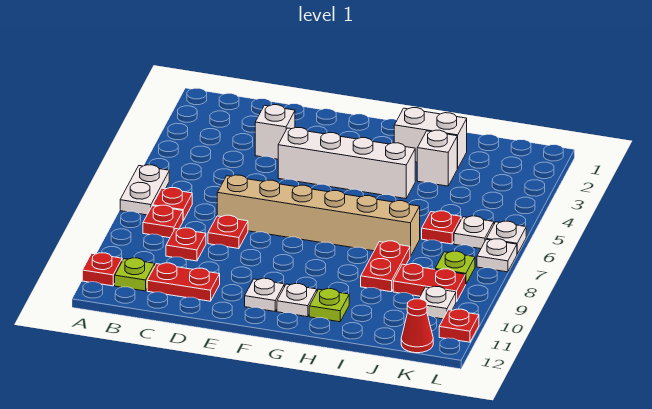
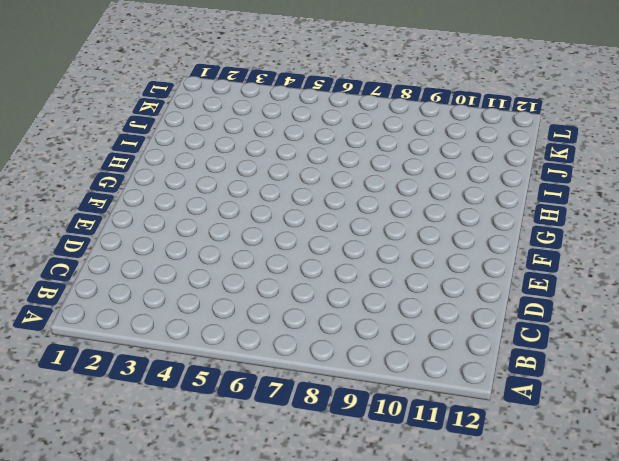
none -> white 1x2 plate [120,165,169,215]
none -> red 1x1 plate [82,253,122,286]
none -> red 1x1 plate [153,188,192,220]

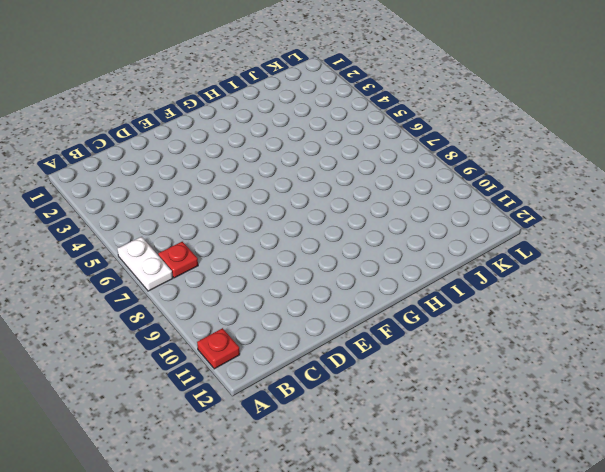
none -> red 1x1 plate [143,205,183,238]
none -> lime 1x1 plate [115,258,155,291]
none -> red 1x1 plate [166,228,206,261]

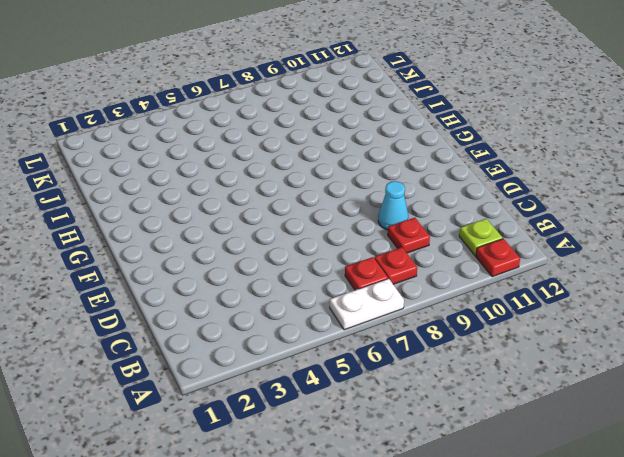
cyan 1x1 cone [378,181,408,230] -> none
none -> red 1x2 plate [147,263,220,301]
none -> white 1x1 brick [255,105,295,159]
none -> tan 1x6 brick [217,175,420,257]

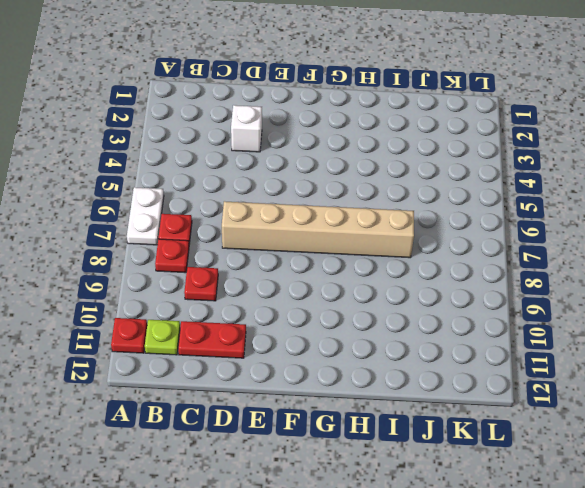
none -> red 1x1 plate [208,215,248,249]
none -> white 1x4 brick [278,128,415,199]
none -> white 1x1 plate [245,278,284,311]

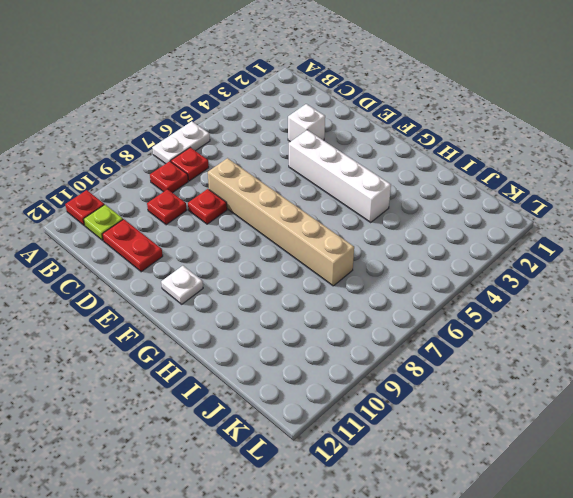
none -> white 1x1 plate [277,284,317,317]
none -> white 1x2 brick [394,108,467,168]
none -> lime 1x1 plate [309,289,349,322]

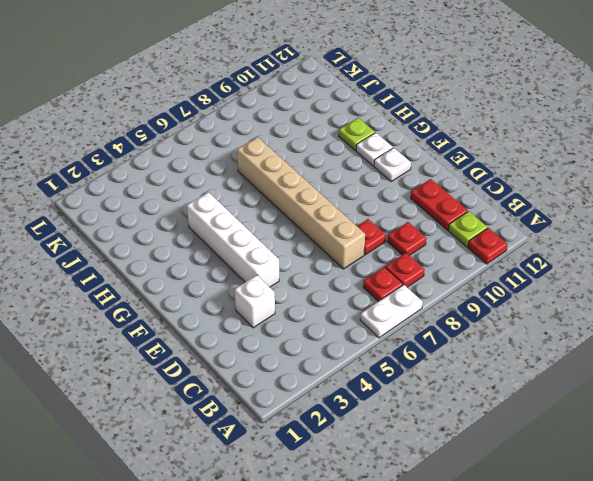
none -> white 1x2 brick [394,108,467,168]
none -> white 1x1 brick [417,130,458,186]
none -> red 1x2 plate [361,241,410,292]

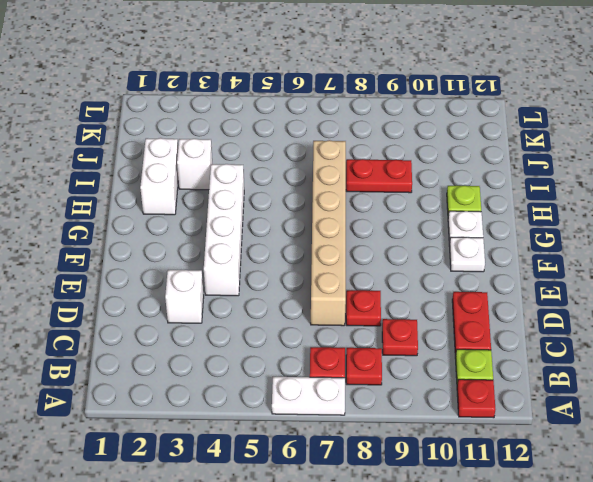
none -> red 1x1 plate [422,211,461,244]
none -> red 1x2 plate [393,264,466,302]
none -> white 1x1 plate [454,216,494,249]

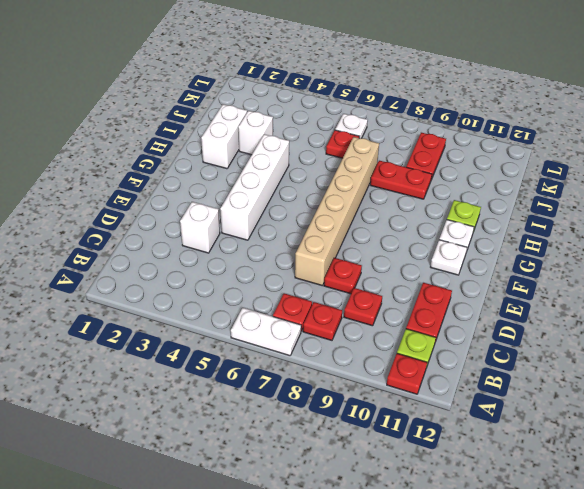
none -> lime 1x1 plate [435,251,475,284]
none -> white 1x1 plate [419,286,456,319]
none -> red 1x1 cone [401,299,433,353]

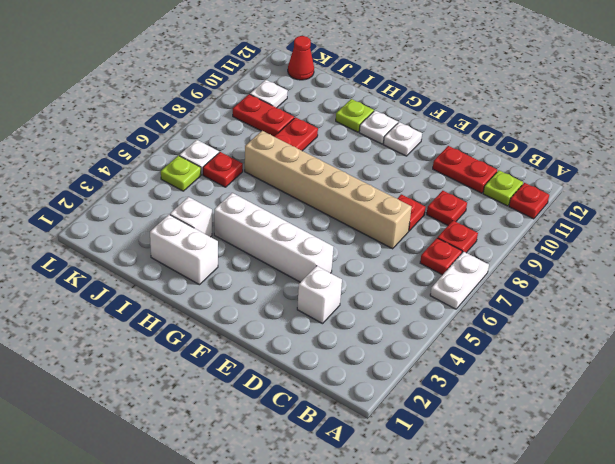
lime 1x1 plate [161,156,201,191] -> lime 1x1 plate moved to [435,251,475,284]
none -> white 1x1 plate [487,221,526,254]
none -> white 1x1 plate [477,239,517,272]
none -> red 1x1 plate [439,309,479,342]

